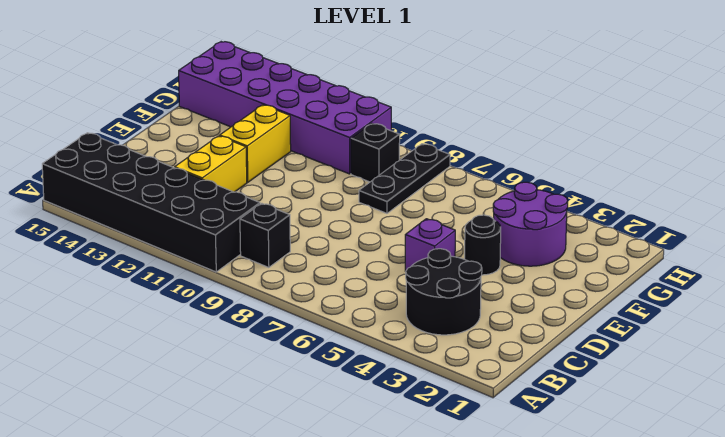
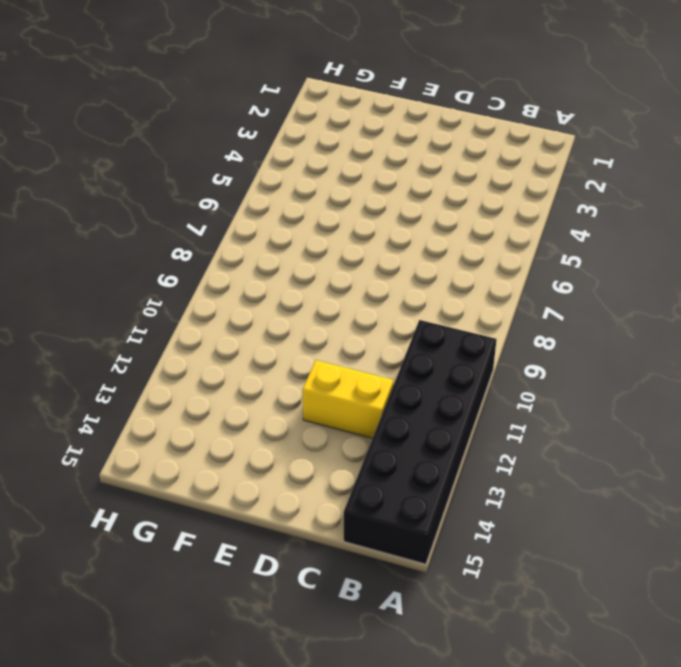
none -> black 2x2 round brick [406,249,482,335]
none -> black 1x1 brick [240,203,290,268]

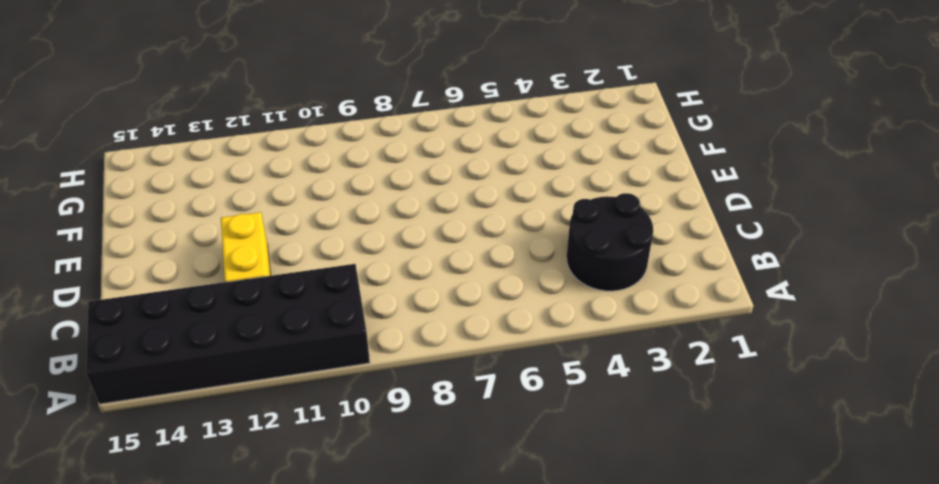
none -> black 1x1 brick [240,203,290,268]
none -> purple 1x1 brick [405,219,455,271]

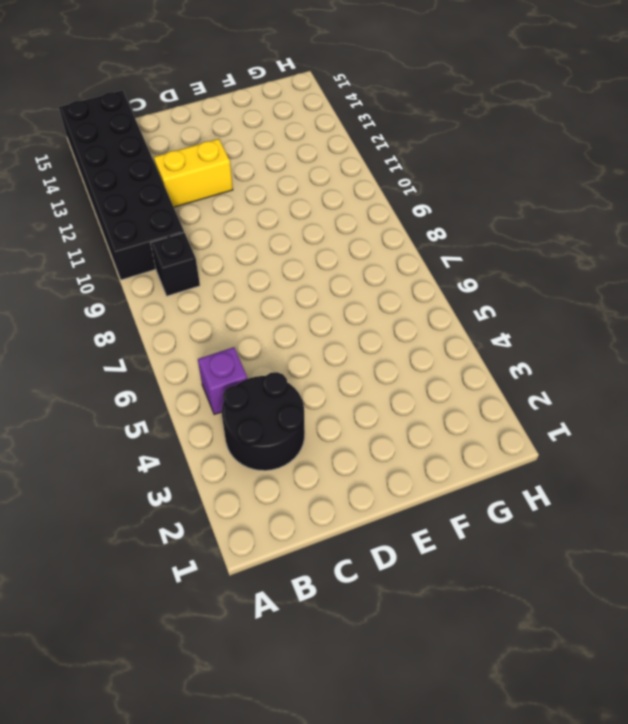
purple 1x1 brick [198,347,248,415] -> purple 1x1 brick moved to [405,219,455,271]
none -> black 1x1 round brick [465,215,501,275]
none -> yellow 1x2 brick [220,105,291,182]

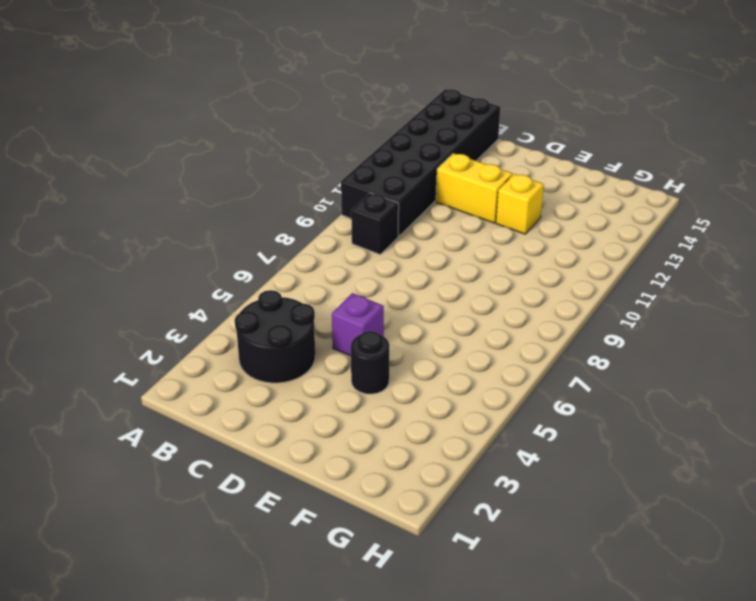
yellow 1x1 brick [496,174,544,234] -> yellow 1x2 brick [220,105,291,182]
none -> purple 2x2 round brick [493,182,568,266]
none -> black 1x3 plate [359,144,450,213]

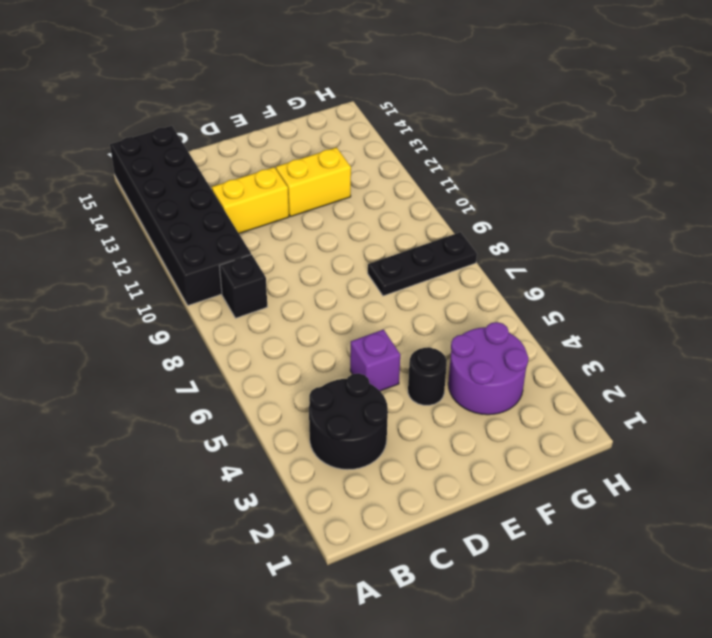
none -> black 1x1 brick [351,123,400,182]
none -> purple 2x6 brick [179,42,391,174]

